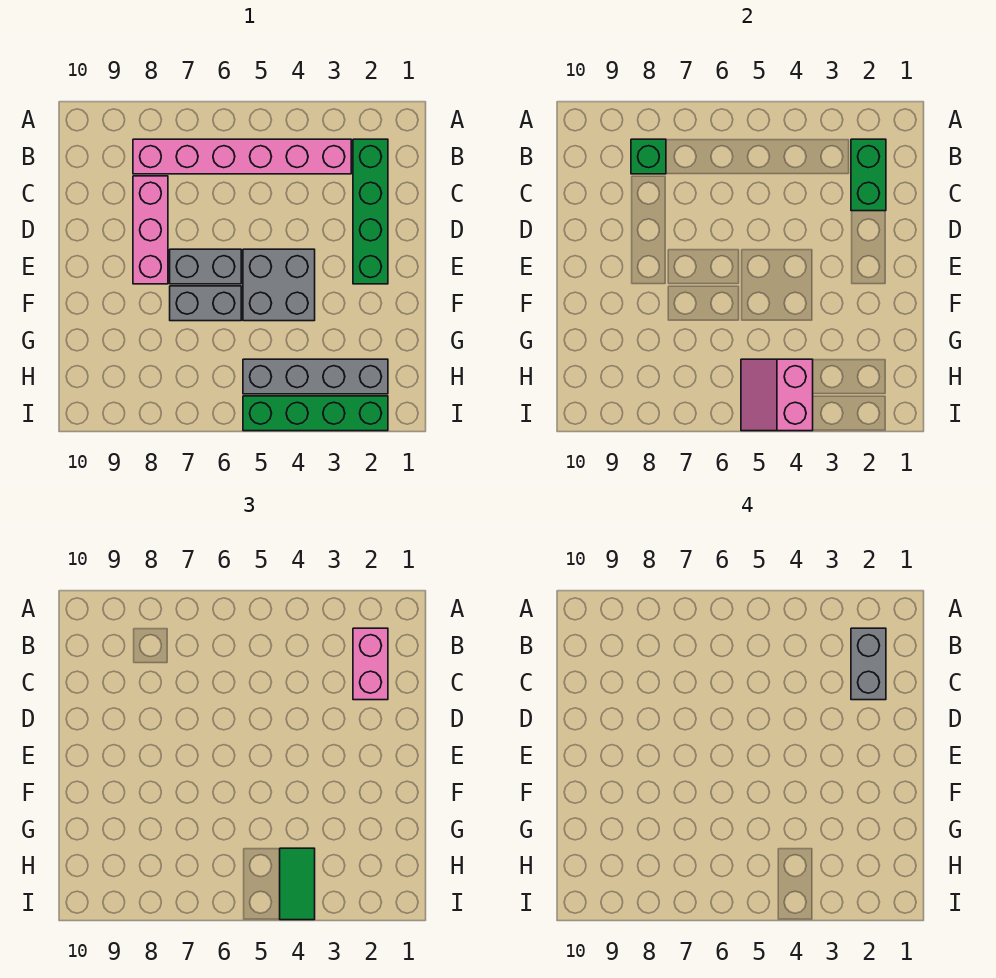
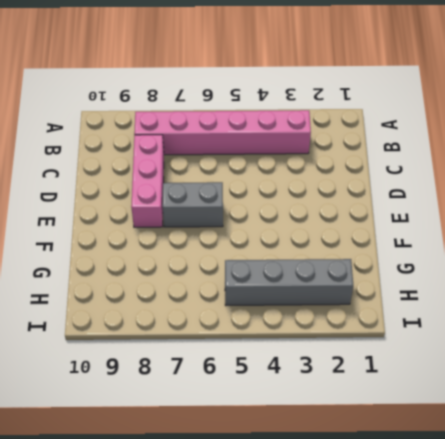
none -> green 1x4 brick [353,139,388,284]
none -> grey 2x2 brick [243,249,315,321]
none -> grey 1x2 brick [170,286,241,321]

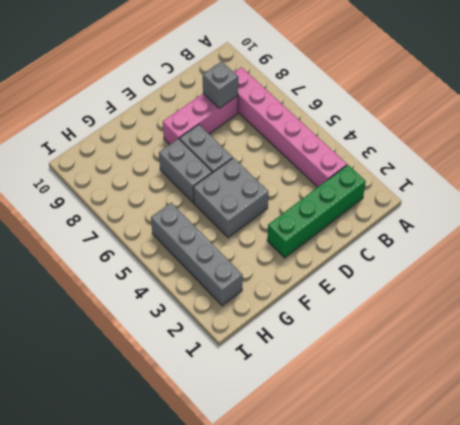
grey 1x1 brick [203,61,238,108] -> none
none -> green 1x4 brick [243,396,388,431]
none -> green 1x2 brick [851,139,886,211]
none -> green 1x1 brick [631,139,666,174]

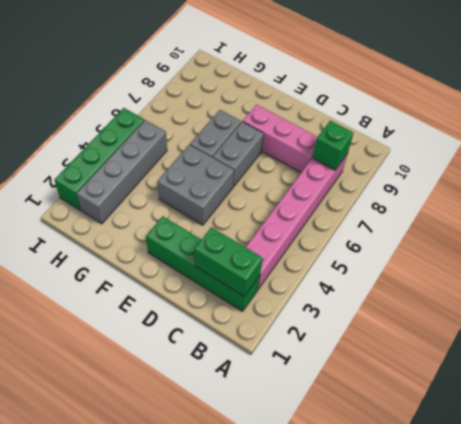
none -> pink 2x2 slope [741,359,813,431]
none -> pink 1x2 brick [353,628,388,700]
none -> green 1x2 tile [280,848,315,920]

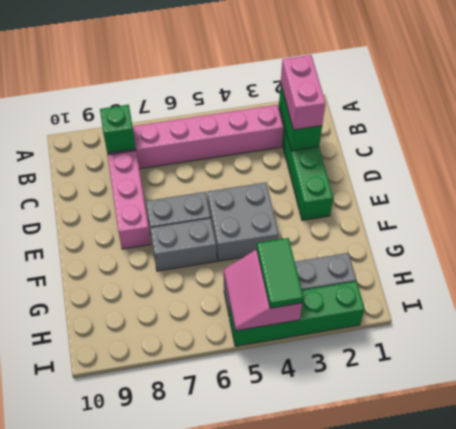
none -> grey 1x2 brick [851,628,886,700]

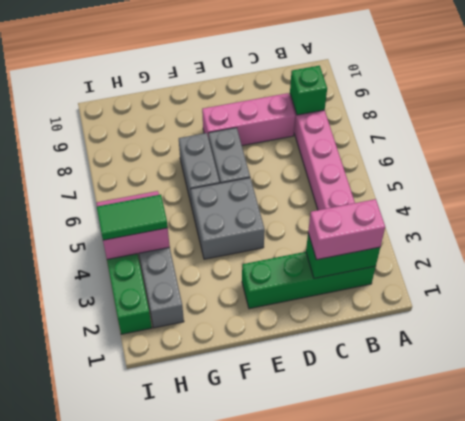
none -> grey 1x2 brick [851,628,886,700]

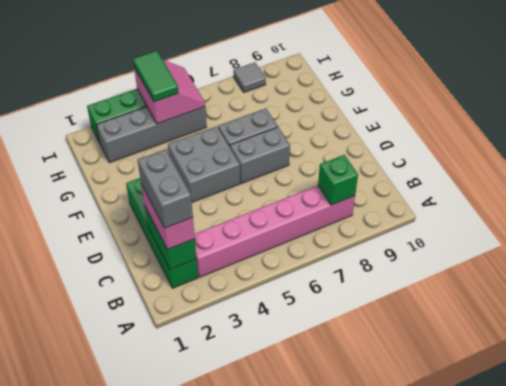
grey 1x1 tile [233,62,266,92] -> none
none -> pink 1x3 brick [133,176,168,284]

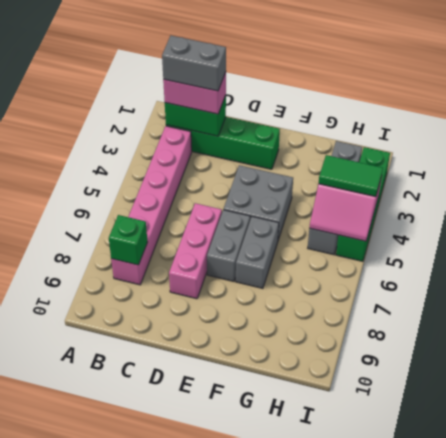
pink 1x3 brick [169,203,222,299] -> pink 1x3 brick turned to [133,176,168,284]

